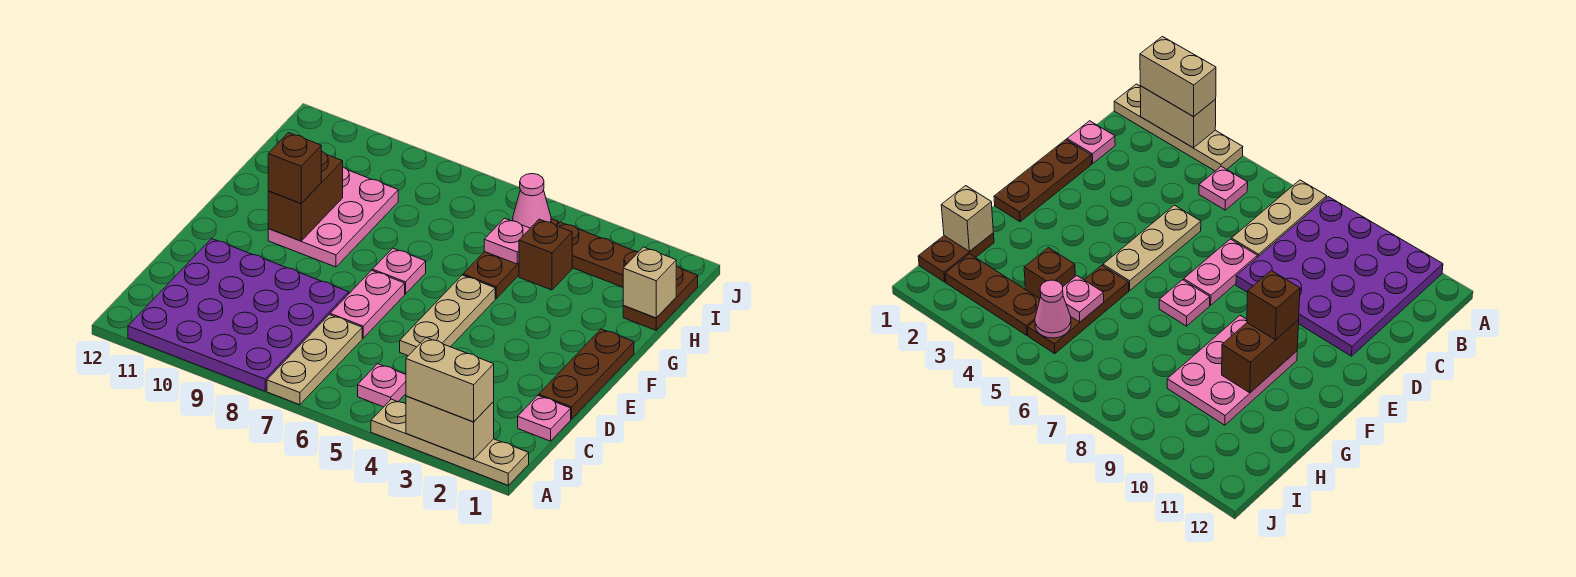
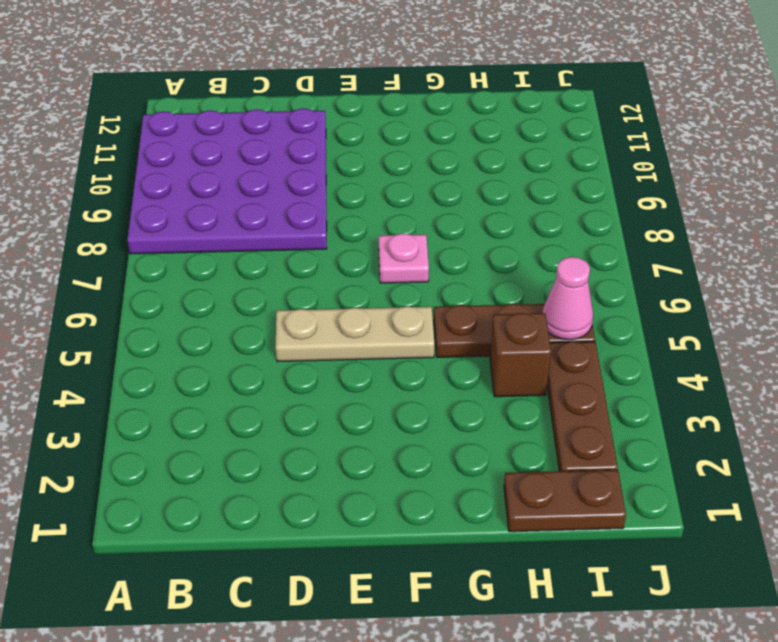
none -> tan 1x4 plate [371,399,529,485]
none -> tan 1x3 plate [267,315,362,405]
none -> pink 1x1 plate [358,364,406,407]

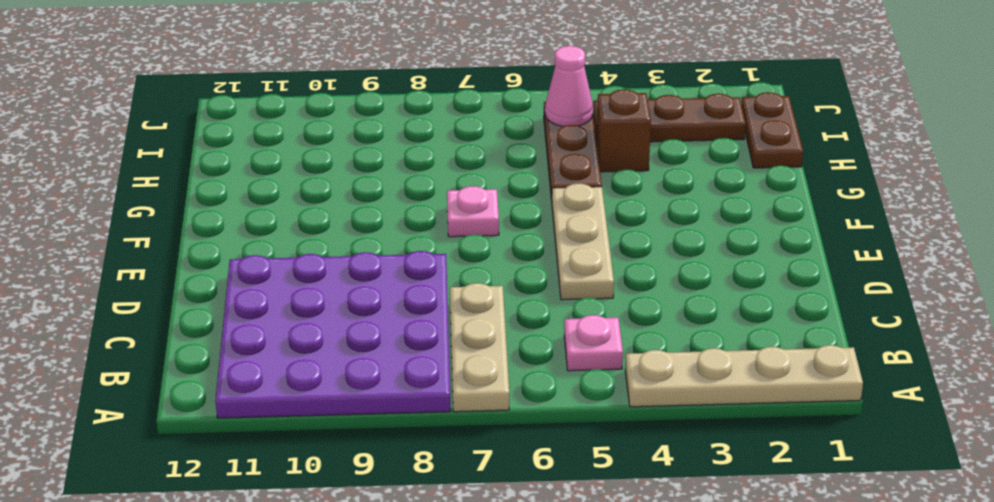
none -> pink 1x1 plate [518,395,571,441]
none -> brown 1x3 plate [539,329,634,419]
none -> pink 1x2 plate [330,270,405,338]

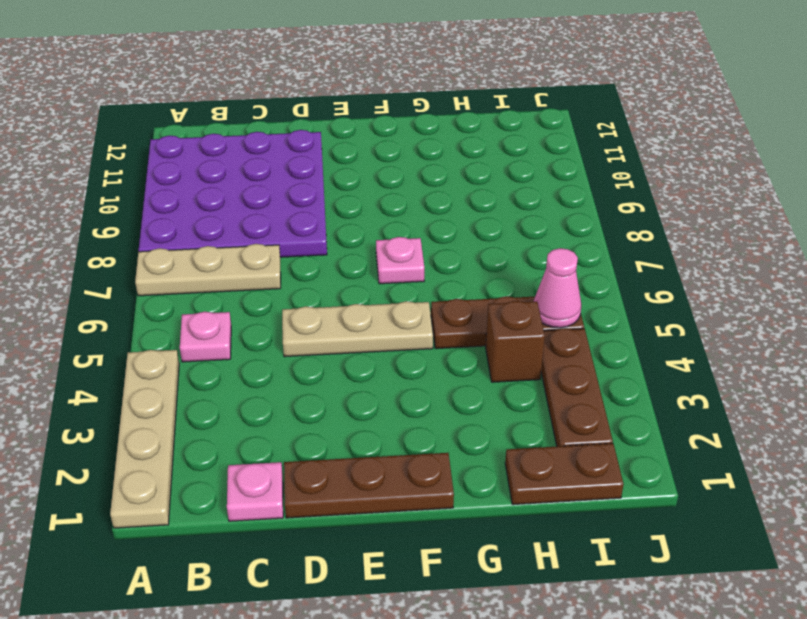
none -> pink 1x2 plate [330,270,405,338]
none -> pink 2x3 plate [268,167,398,267]
none -> tan 1x2 brick [406,396,494,459]

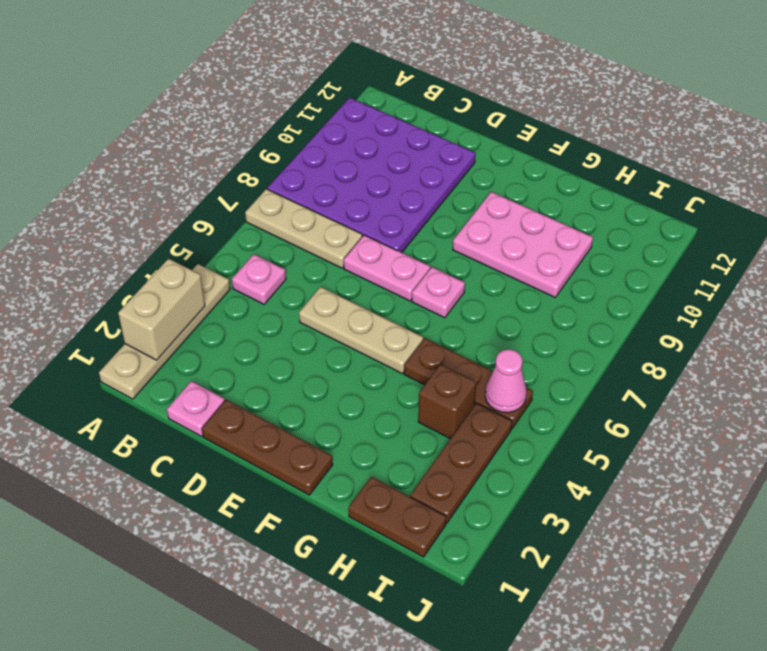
none -> brown 1x2 brick [268,151,343,241]
none -> tan 1x1 brick [623,247,676,318]
none -> pink 1x1 plate [484,218,530,264]

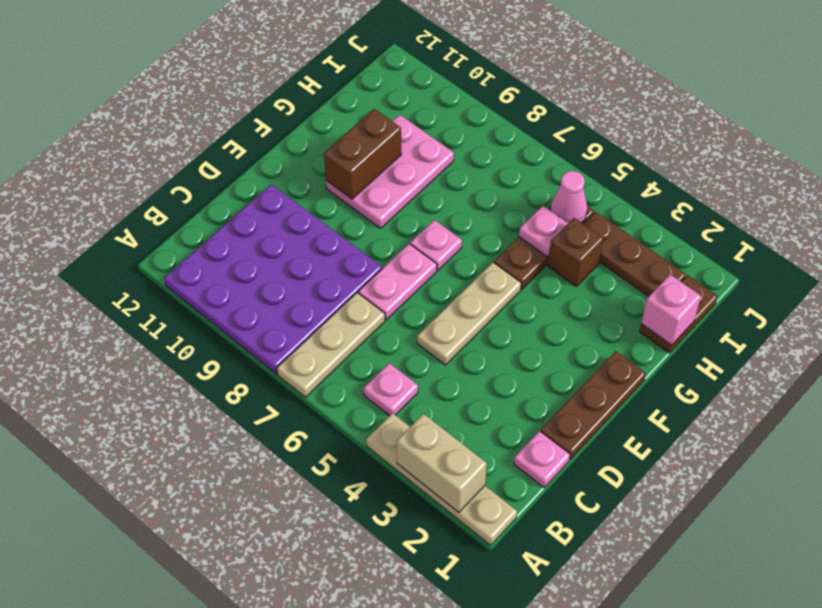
pink 1x1 brick [641,275,701,345] -> tan 1x1 brick [623,247,676,318]
none -> tan 1x2 brick [406,338,494,422]
none -> brown 1x1 brick [268,133,321,203]

